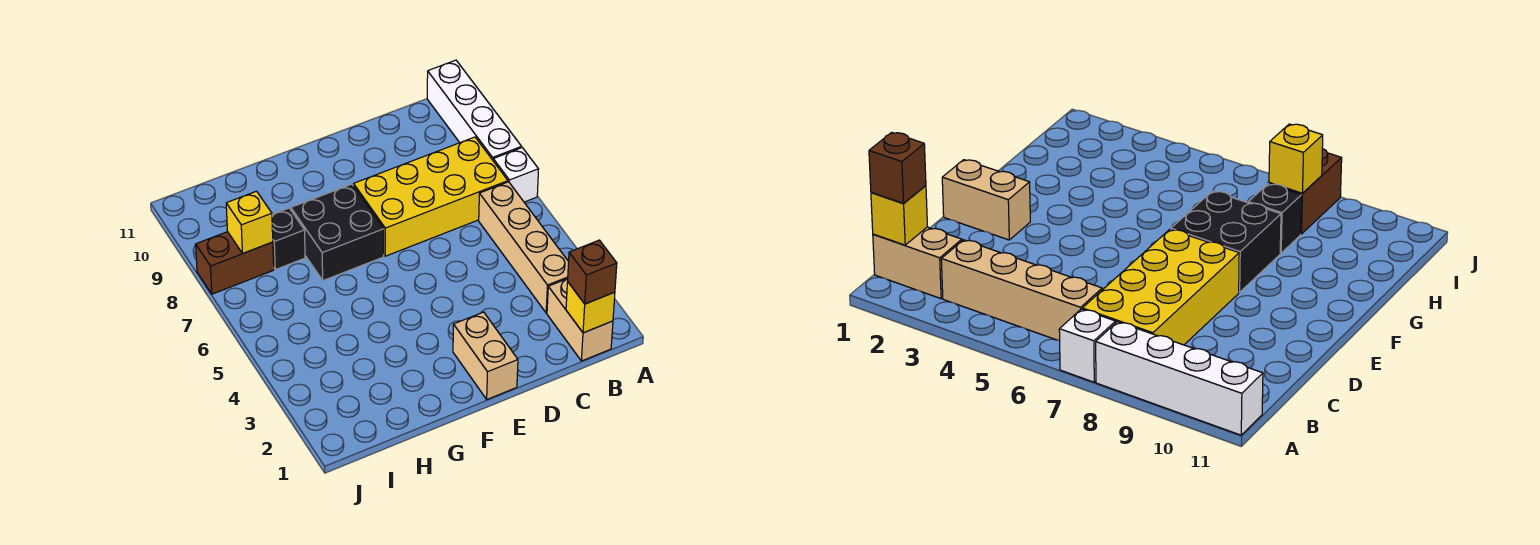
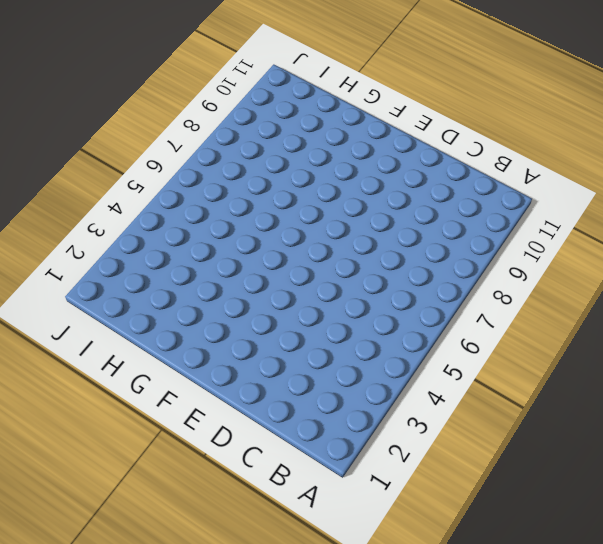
none -> white 1x1 brick [493,148,539,202]
none -> white 1x4 brick [427,60,522,160]
none -> tan 1x2 brick [547,279,613,361]

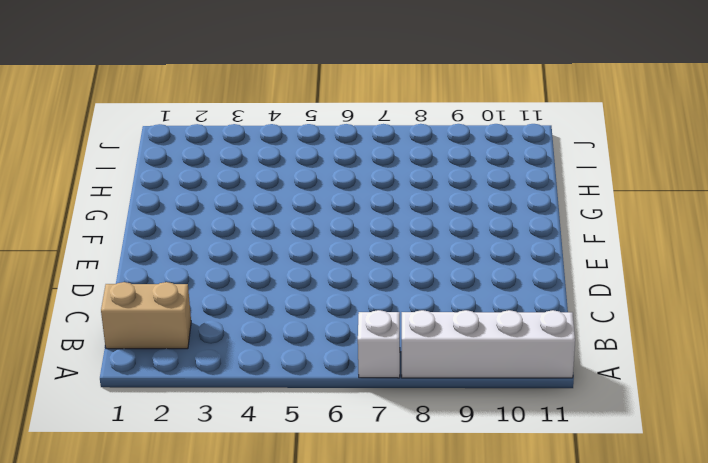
none -> tan 1x4 brick [479,182,569,313]
none -> yellow 2x4 brick [353,137,508,256]
none -> tan 1x2 brick [453,312,518,399]

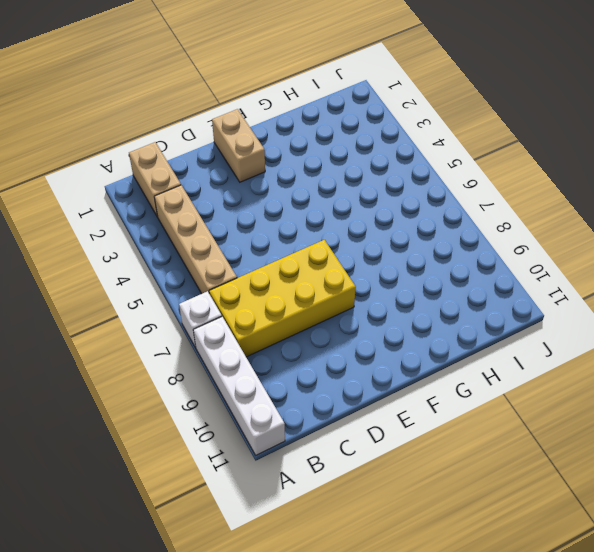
none -> black 2x2 brick [291,184,384,281]
none -> black 1x1 brick [272,208,305,270]
none -> brown 1x2 brick [196,232,274,294]

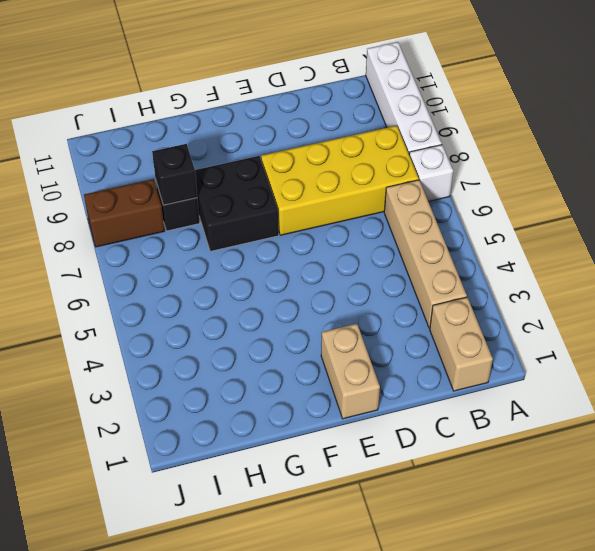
black 1x1 brick [152,144,197,205] -> none
none -> yellow 1x1 brick [566,282,615,333]
none -> yellow 1x1 brick [226,191,273,253]
none -> brown 1x1 brick [568,240,617,304]

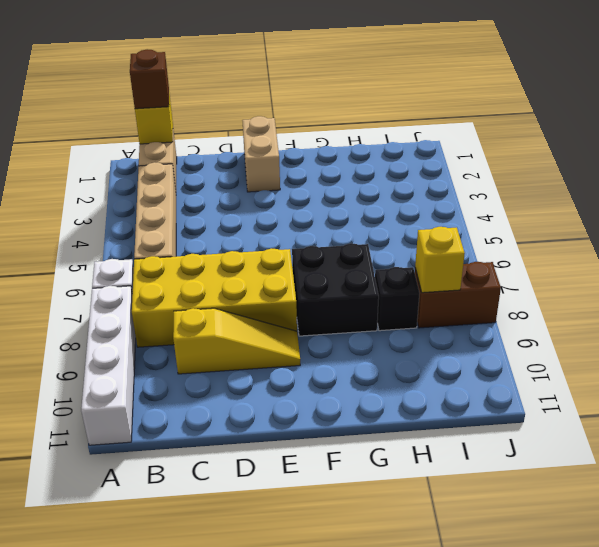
yellow 1x3 slope [173,308,300,374] -> none

